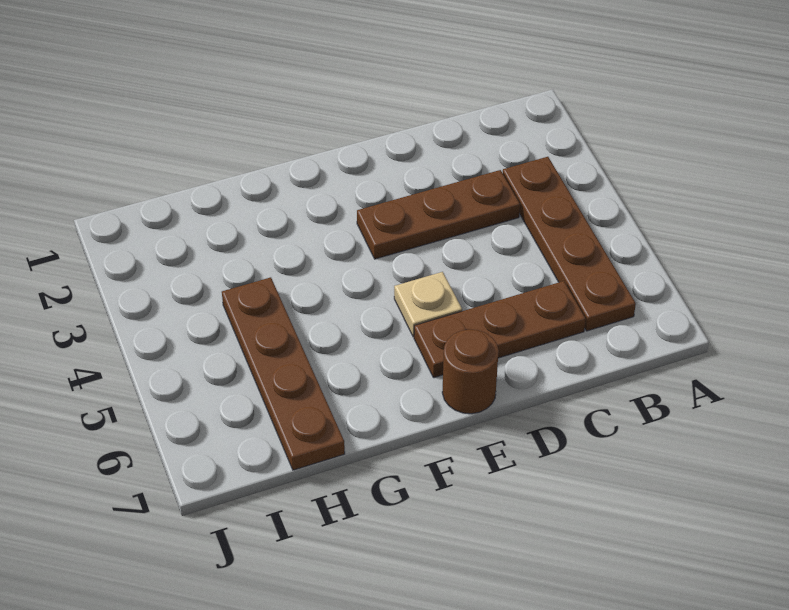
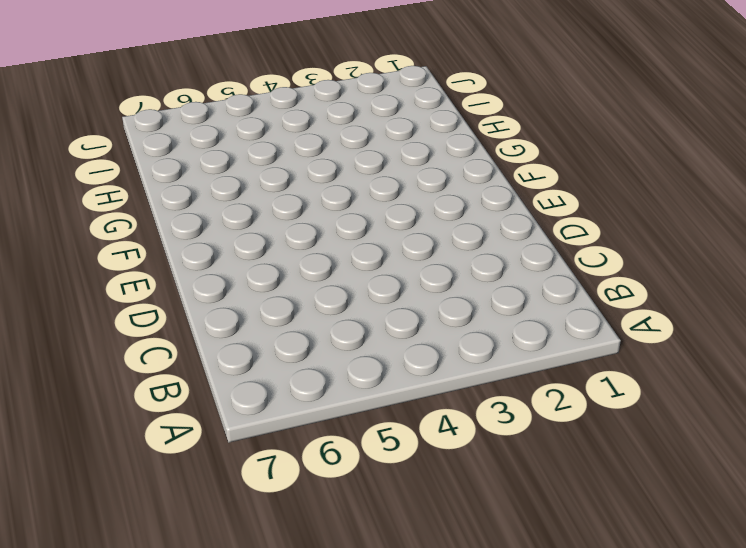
none -> brown 1x4 plate [503,157,636,331]
none -> brown 1x3 plate [357,170,520,259]

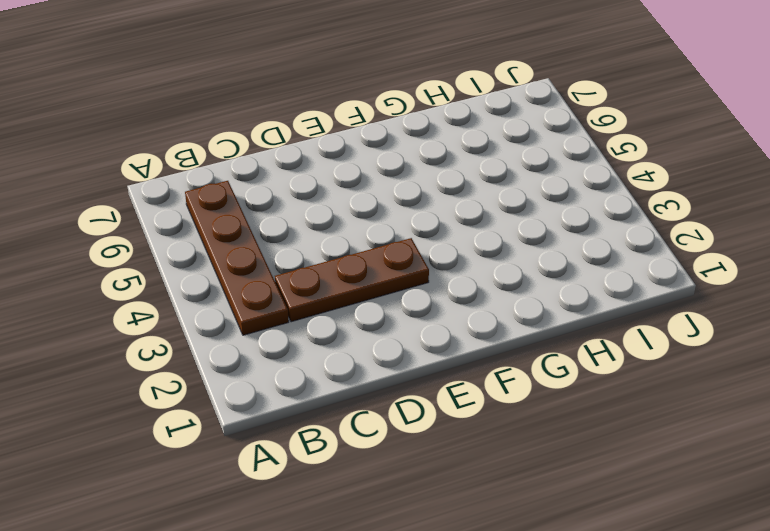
none -> brown 1x3 plate [414,281,586,378]
none -> tan 1x1 plate [394,272,462,337]

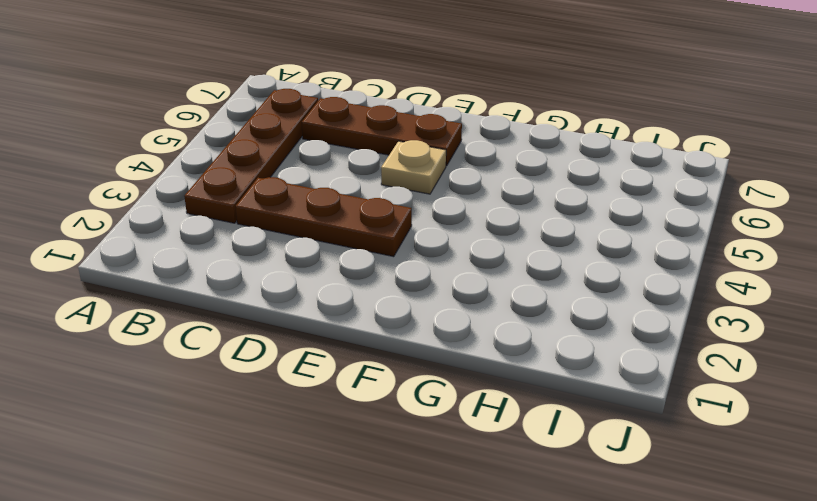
none -> brown 1x1 round brick [442,329,499,414]
none -> brown 1x4 plate [222,277,345,470]

